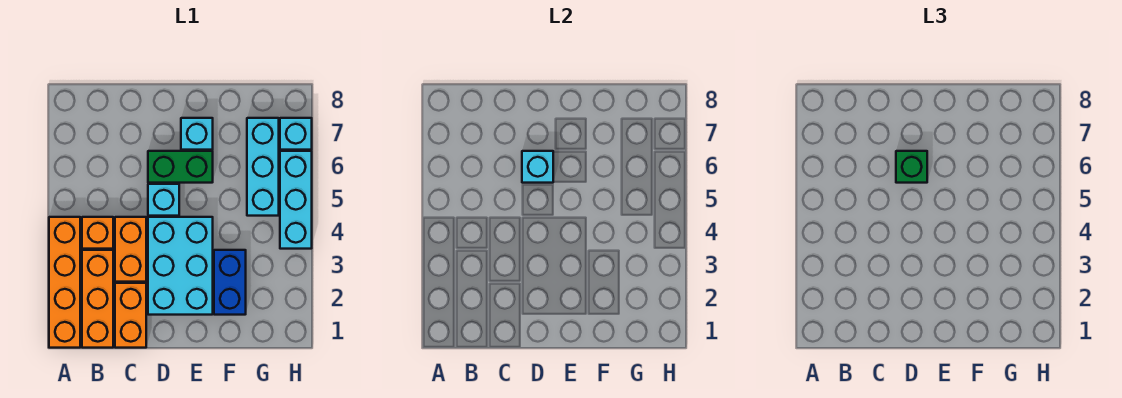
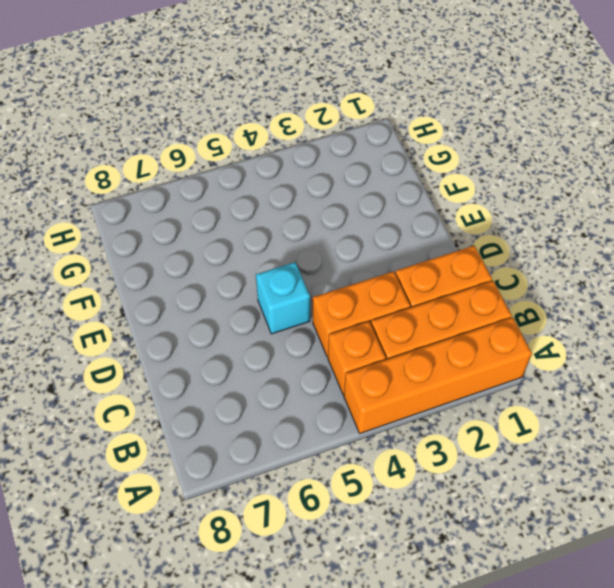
none -> cyan 2x3 brick [148,217,213,315]
none -> green 1x2 brick [148,151,213,183]
none -> cyan 1x1 brick [181,118,213,150]

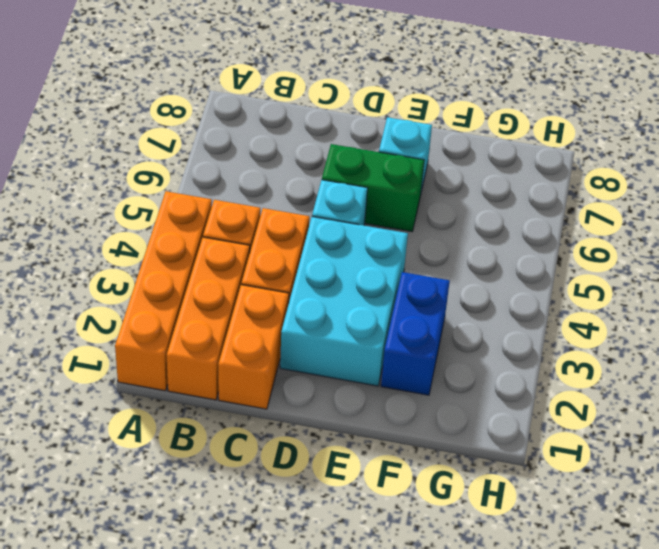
none -> cyan 1x3 brick [247,118,279,216]
none -> cyan 1x3 brick [280,151,312,249]
none -> cyan 1x1 brick [280,118,312,150]

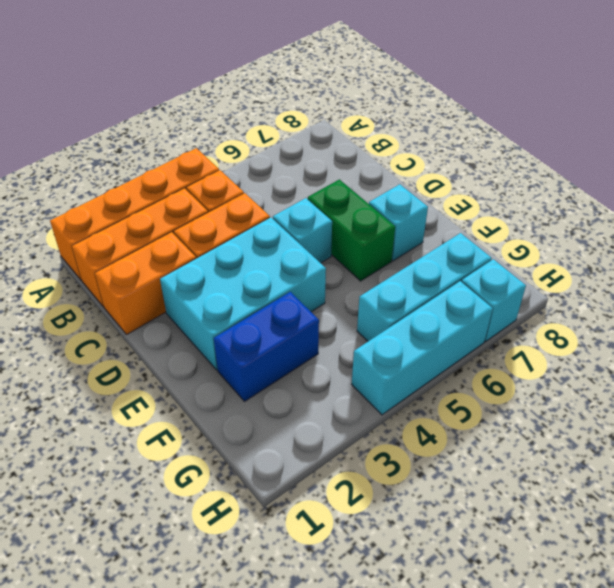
none -> cyan 1x1 brick [522,151,553,183]
none -> green 1x1 brick [896,151,927,183]

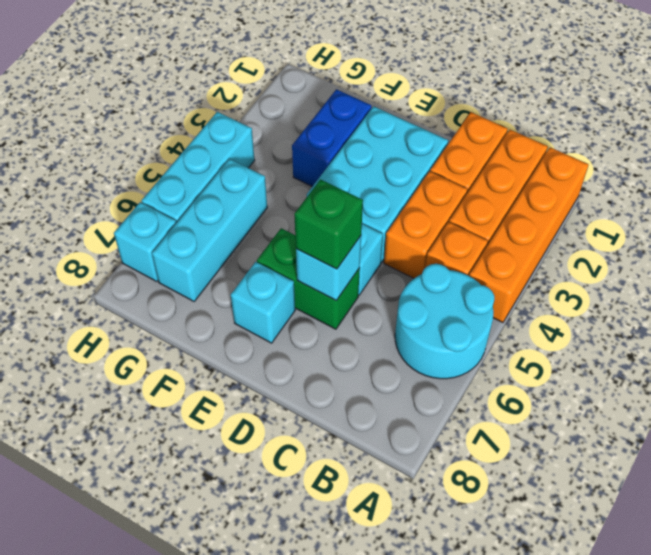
cyan 2x2 round brick [395,264,494,379] -> none

